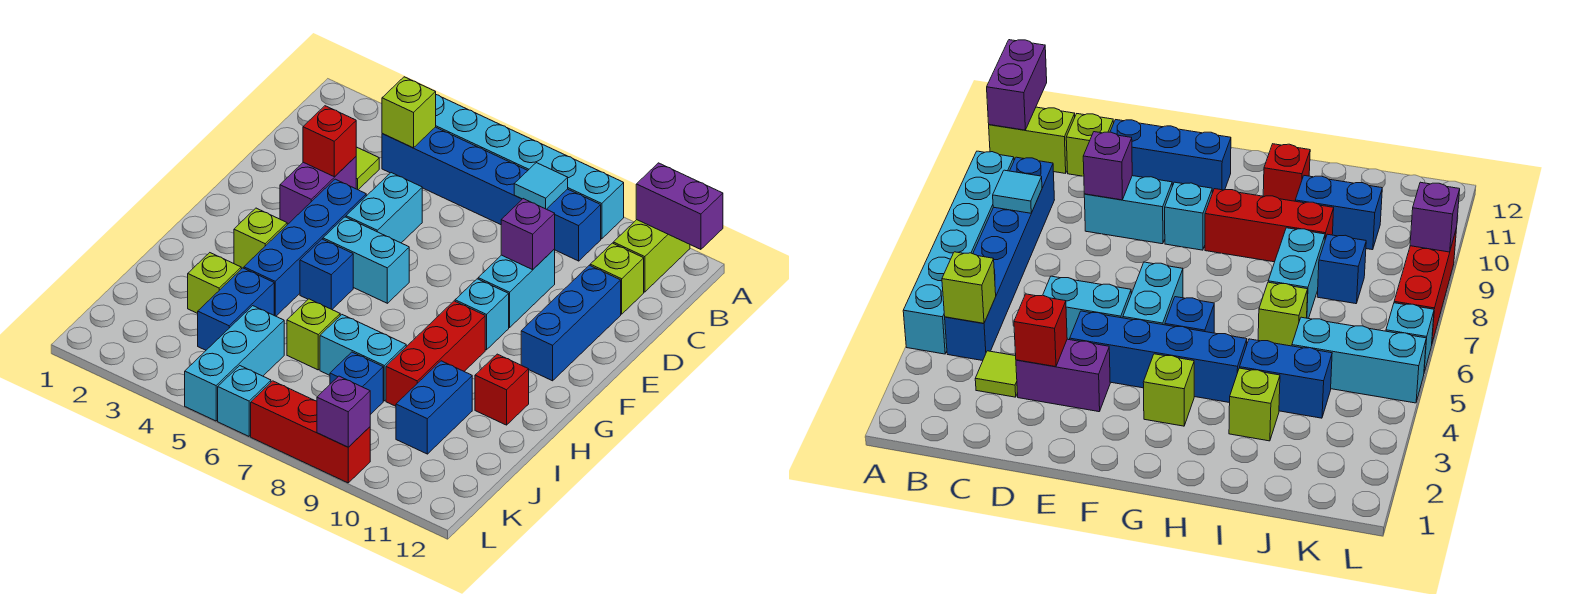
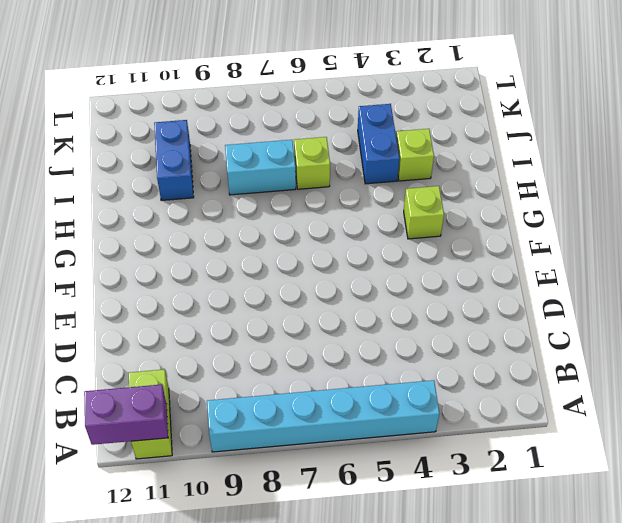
none -> blue 1x6 brick [382,127,601,261]
none -> lime 1x1 tile [356,147,379,190]
none -> lime 1x1 brick [590,243,644,314]
none -> purple 1x2 brick [280,157,356,224]

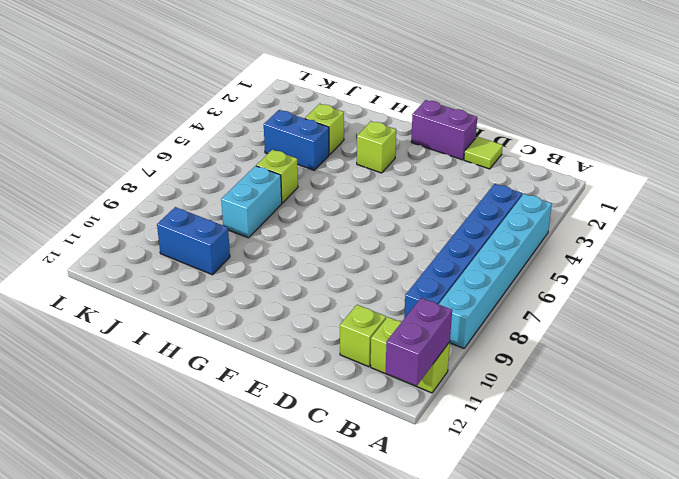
lime 1x1 tile [464,137,503,169] -> lime 1x1 tile moved to [356,147,379,190]
purple 1x2 brick [411,100,477,160] -> purple 1x2 brick moved to [280,157,356,224]
none -> cyan 1x2 brick [346,173,422,243]
none -> cyan 1x2 brick [478,249,555,328]
none -> blue 1x3 brick [521,265,621,381]
none -> blue 1x4 brick [244,179,366,316]

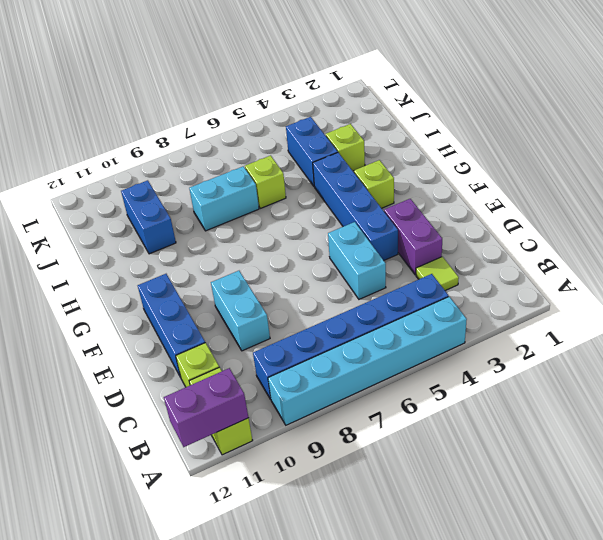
none -> cyan 1x2 brick [323,217,409,303]
none -> cyan 1x1 brick [455,279,509,350]
none -> blue 1x1 brick [300,239,353,309]
none -> red 1x3 brick [386,301,485,406]

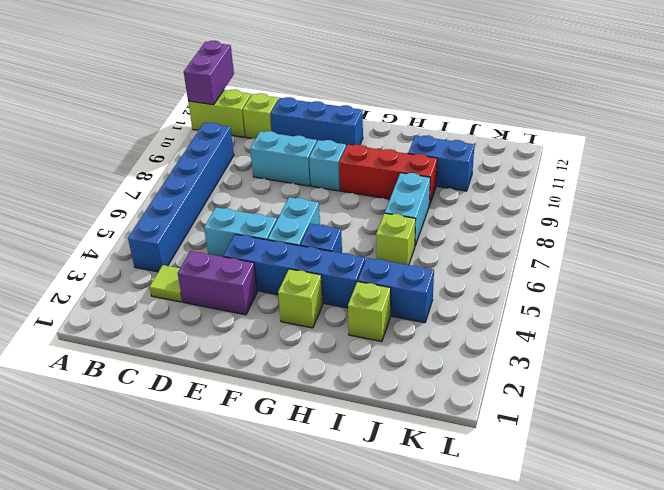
none -> cyan 1x6 brick [436,95,624,239]
none -> red 1x1 brick [475,354,529,425]
none -> cyan 1x3 brick [185,306,284,421]
none -> blue 1x1 brick [330,352,383,415]

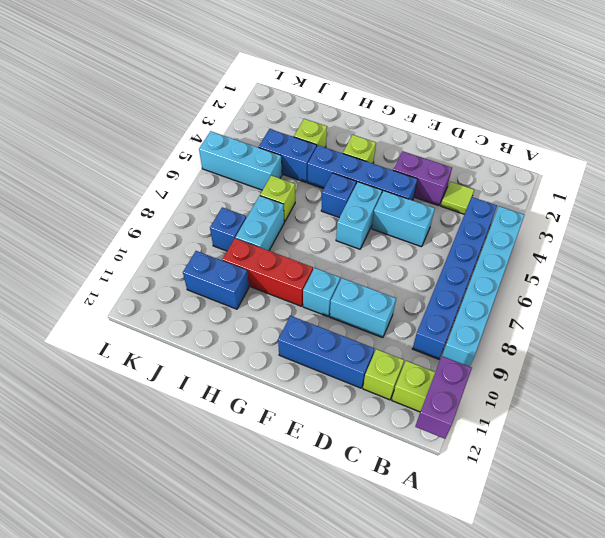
none -> red 1x1 brick [475,354,529,425]
none -> cyan 1x1 brick [218,366,271,436]
none -> red 1x3 brick [251,381,370,483]
none -> lime 1x1 brick [382,77,436,148]

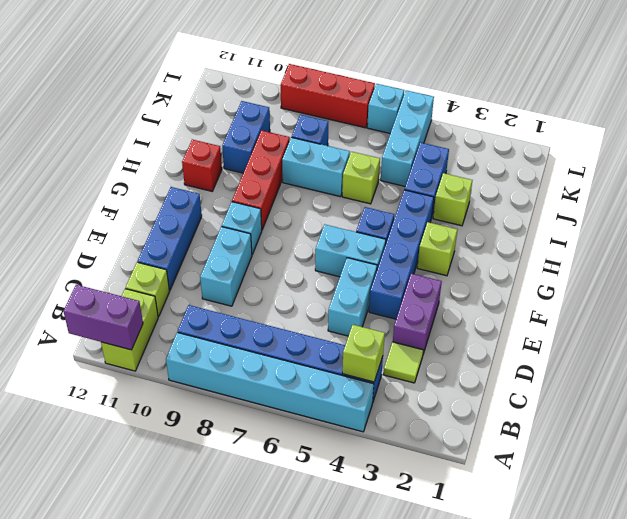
none -> cyan 1x1 tile [514,163,568,209]
none -> red 1x1 brick [303,106,356,177]
none -> purple 1x1 brick [501,199,555,270]
none -> purple 1x1 brick [317,376,370,447]

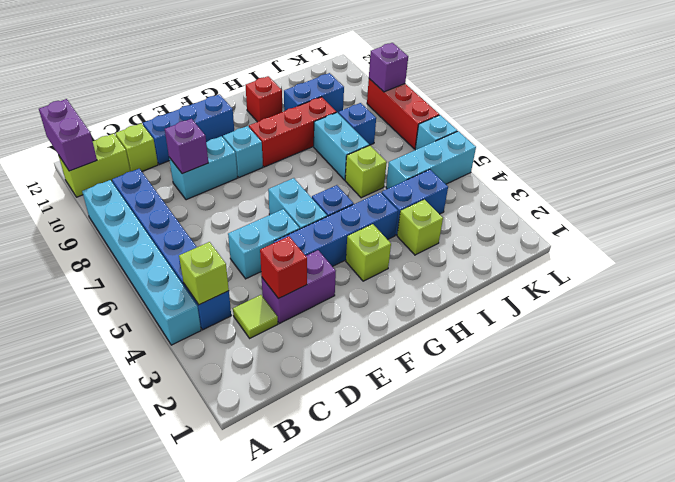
none -> cyan 1x1 tile [514,163,568,209]

